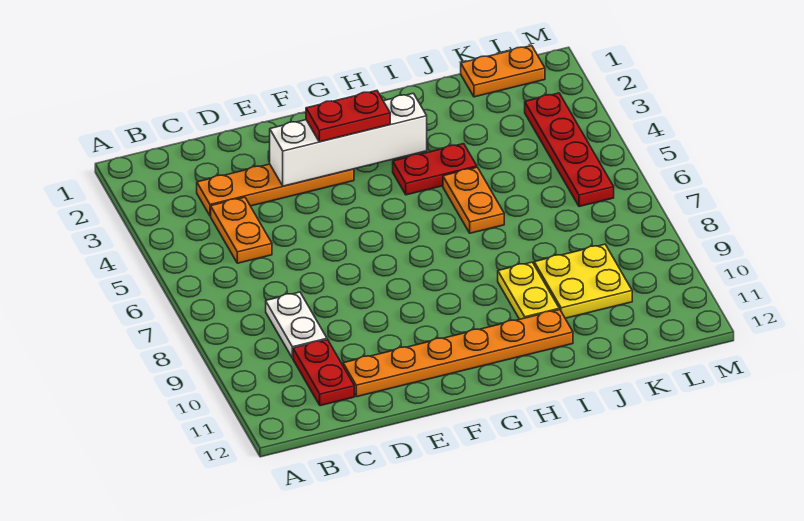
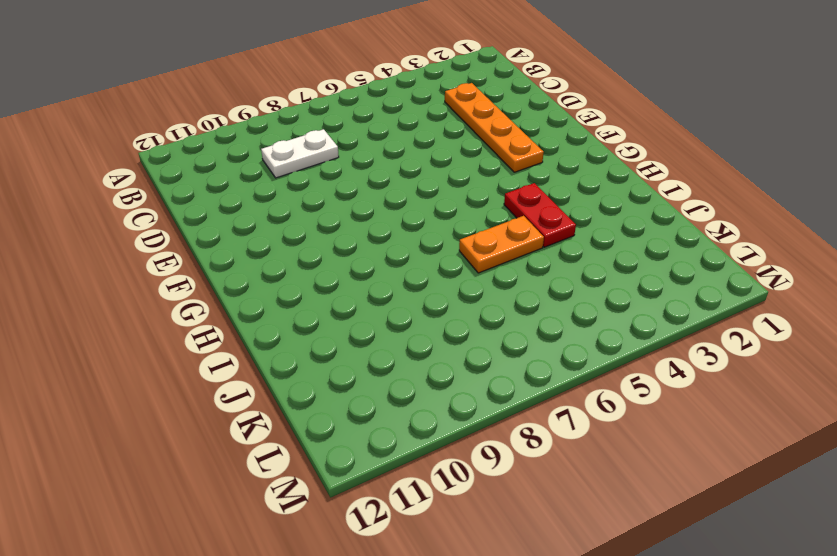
none -> orange 1x2 plate [211,197,272,263]
none -> red 1x2 plate [293,340,354,406]
none -> orange 1x6 plate [343,310,573,397]

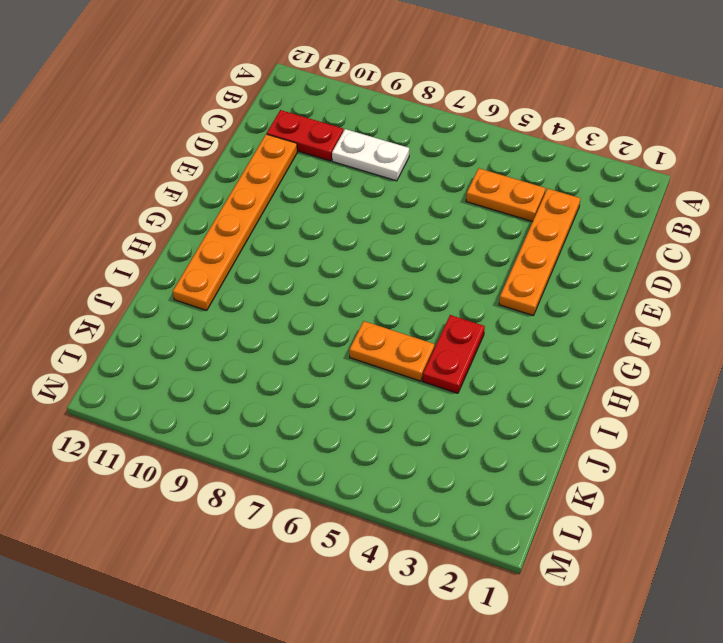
none -> yellow 1x2 plate [498,262,559,319]
none -> yellow 2x2 plate [534,244,632,318]
none -> orange 1x2 plate [461,46,545,97]

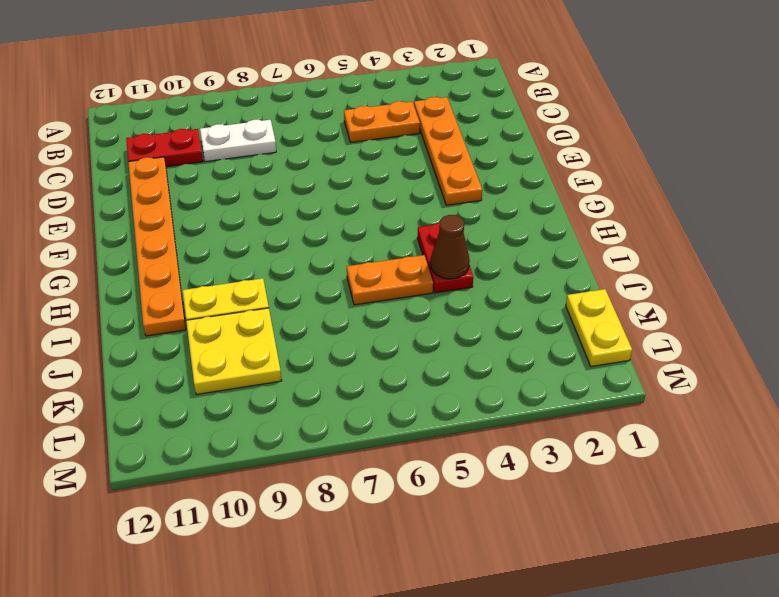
brown 1x1 cone [430,215,470,279] -> none
yellow 1x2 plate [566,289,632,367] -> orange 1x2 plate [461,46,545,97]
none -> red 1x4 plate [525,93,614,207]
none -> white 1x4 brick [270,93,427,186]
none -> red 1x2 plate [306,91,390,142]

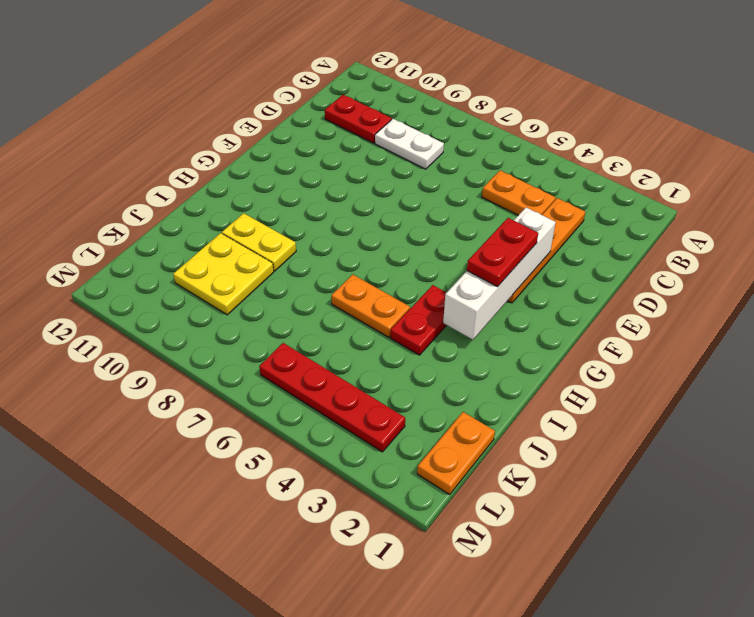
none -> orange 1x6 plate [343,310,573,397]

